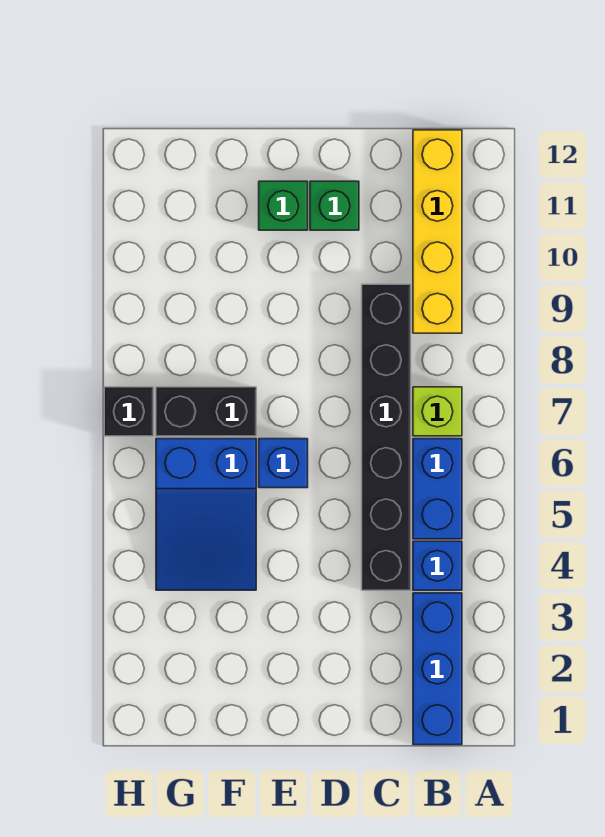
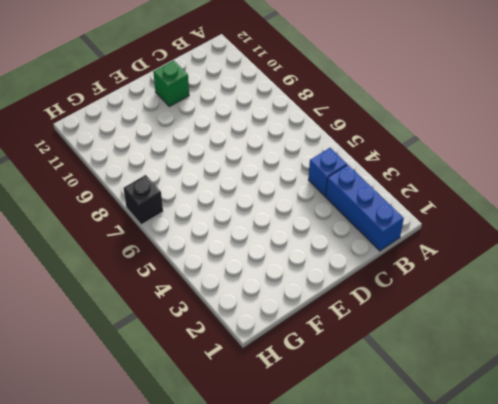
none -> blue 1x2 brick [413,439,462,539]
none -> lime 1x1 brick [413,387,462,436]
none -> yellow 1x4 brick [413,130,462,333]

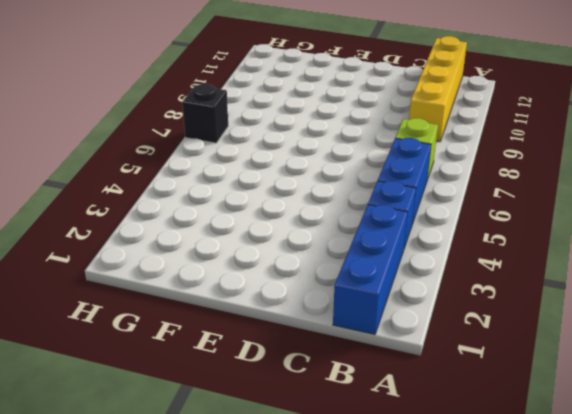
none -> black 1x6 brick [362,284,411,590]
none -> green 1x1 brick [310,181,359,230]
none -> blue 1x1 brick [259,439,308,488]

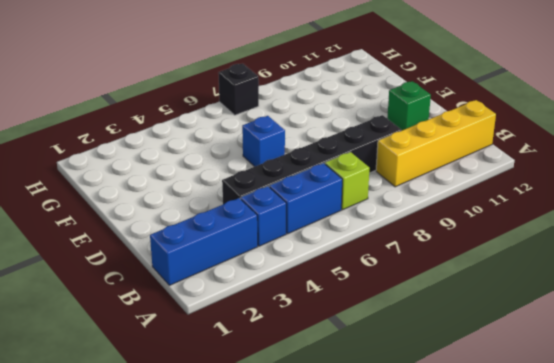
none -> green 1x1 brick [259,181,308,230]
none -> blue 2x3 slope [156,439,256,590]
none -> black 1x2 brick [156,387,256,436]

